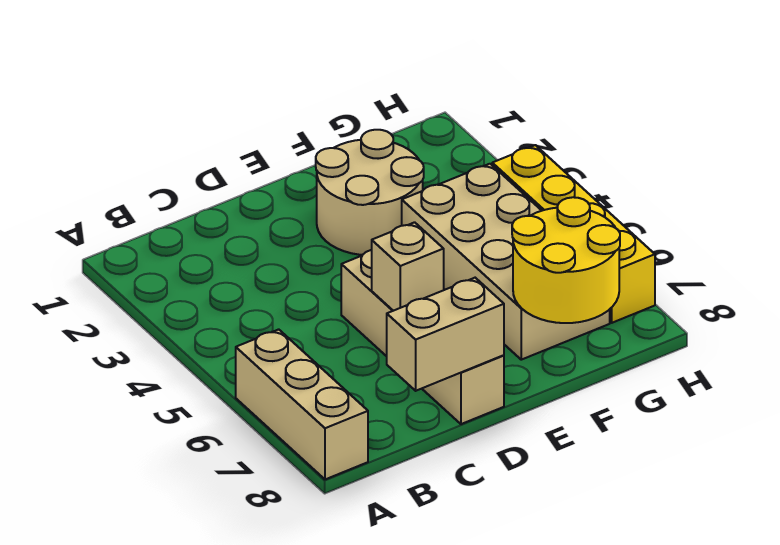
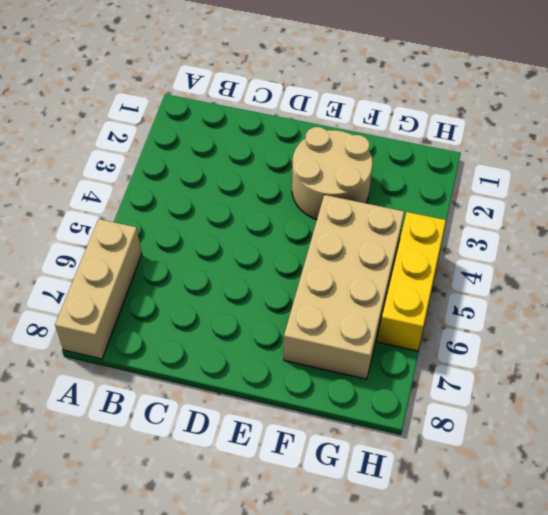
yellow 1x3 brick [378,212,446,351] -> yellow 1x4 brick [492,145,655,323]
none -> tan 1x4 brick [341,250,504,424]
none -> tan 1x2 brick [387,278,504,391]

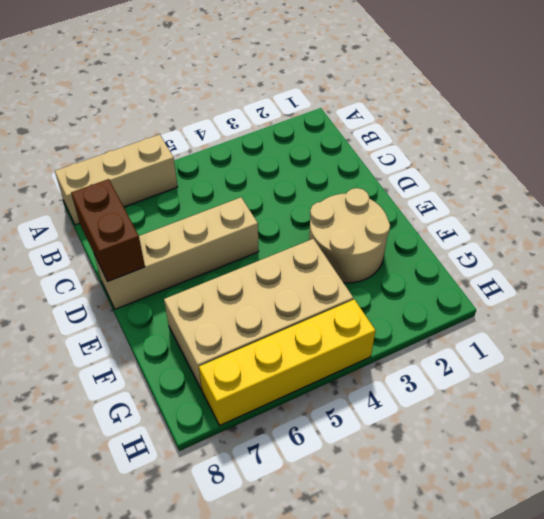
brown 1x2 brick [71,179,145,282] -> tan 1x2 brick [387,278,504,391]
none -> tan 1x1 brick [372,222,444,311]
none -> yellow 2x2 round brick [512,197,620,323]

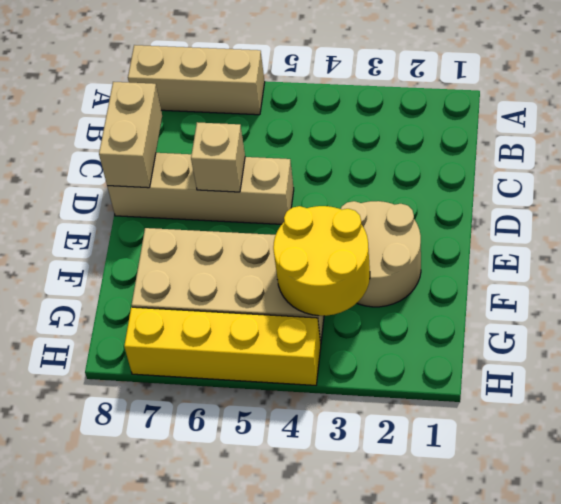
yellow 2x2 round brick [273,206,370,316] -> yellow 2x2 round brick moved to [512,197,620,323]

